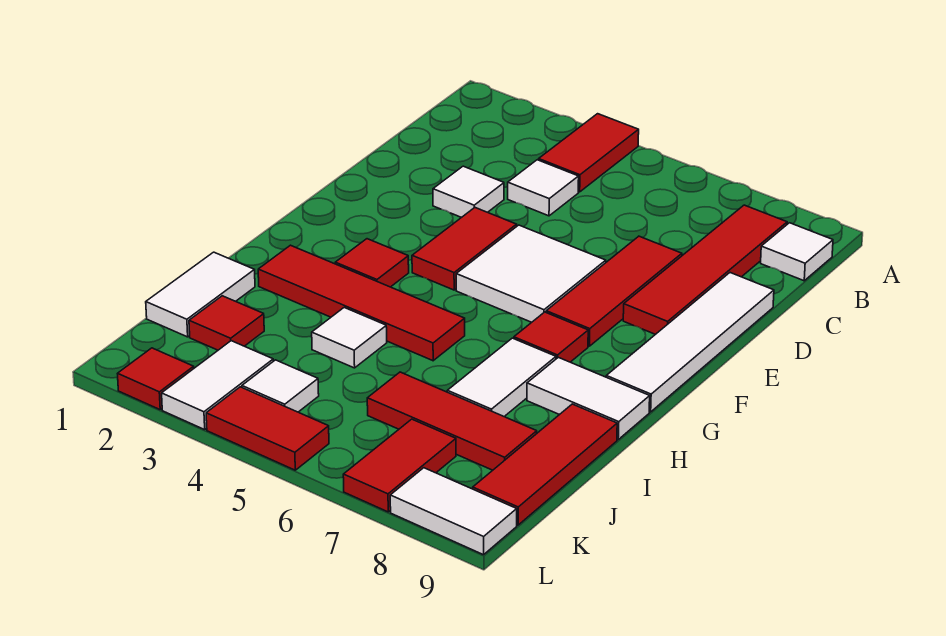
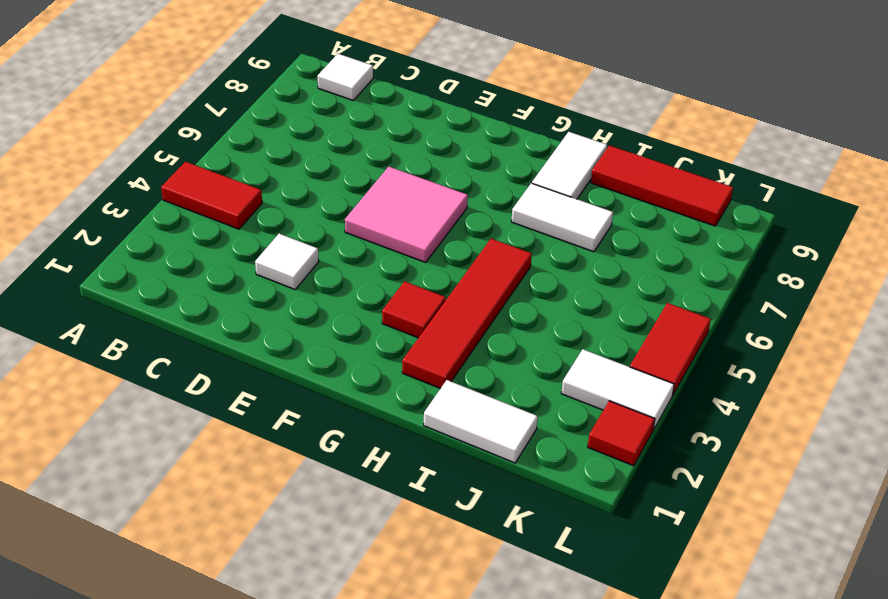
pink 2x2 tile [345,167,468,262] -> white 2x2 tile [456,225,606,322]
none -> red 1x4 tile [623,205,787,334]
none -> white 1x1 tile [508,160,579,216]
none -> red 1x3 tile [546,236,682,346]

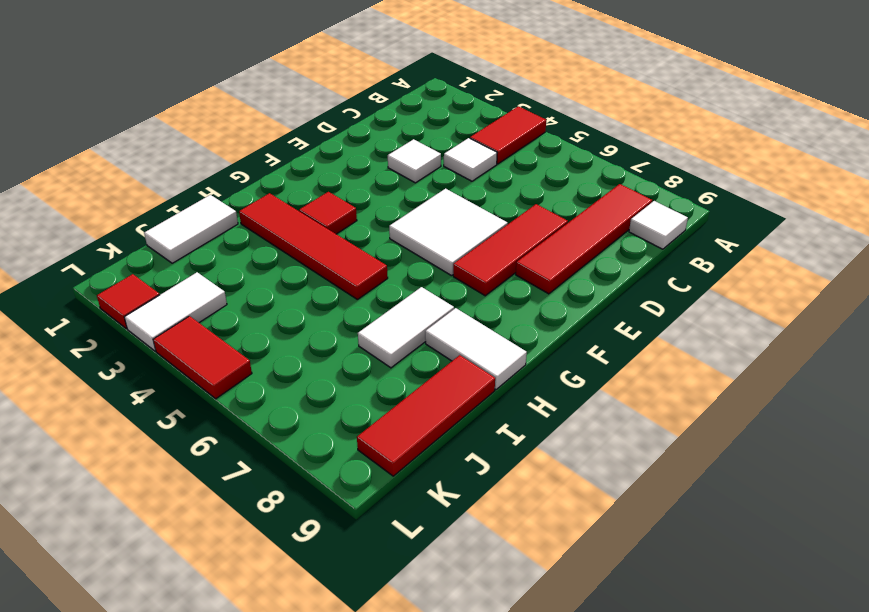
none -> white 1x4 tile [606,273,774,412]
none -> red 1x2 tile [412,208,517,290]
none -> red 1x1 tile [514,312,588,362]

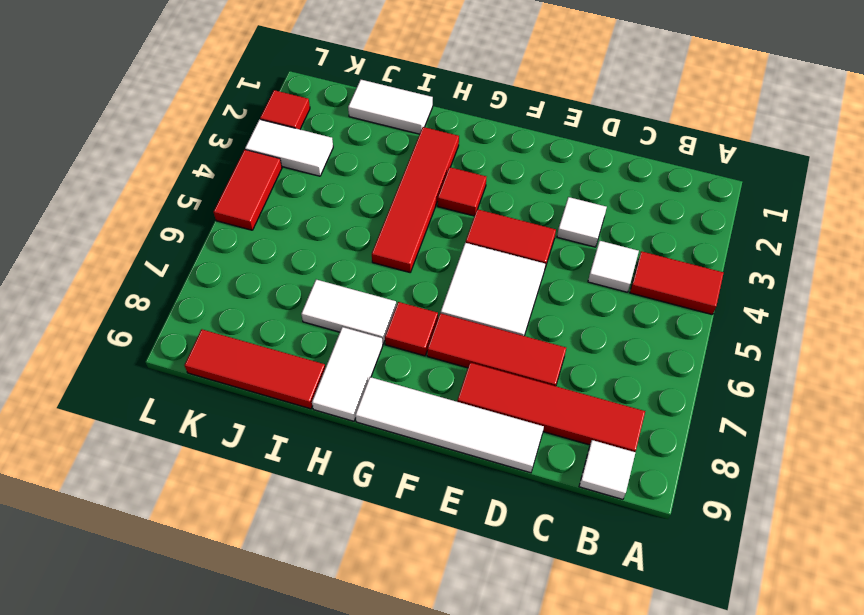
none -> white 1x1 tile [312,308,387,368]
none -> red 1x1 tile [189,296,264,350]
none -> red 1x3 tile [367,372,537,470]

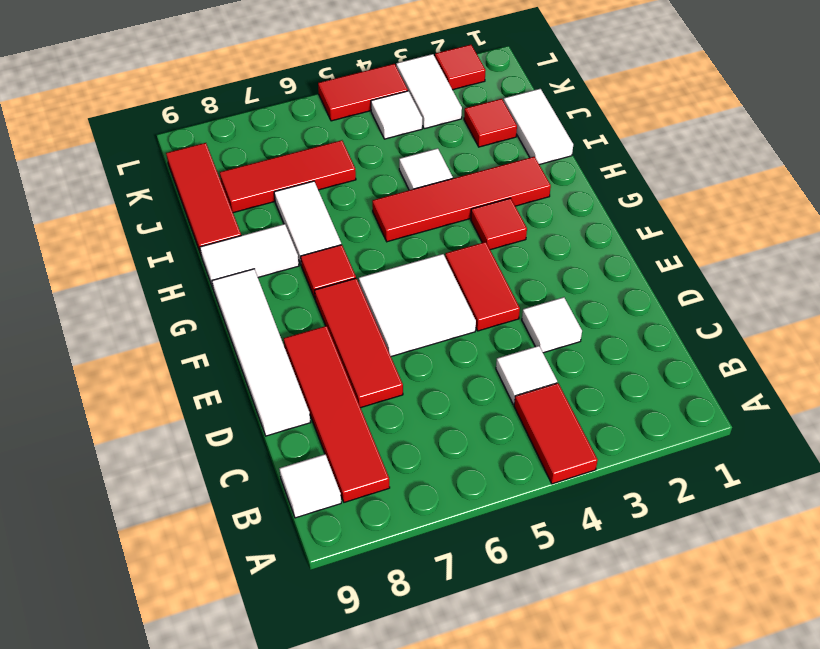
none -> red 1x2 tile [343,419,456,512]
none -> white 1x2 tile [390,468,517,555]

